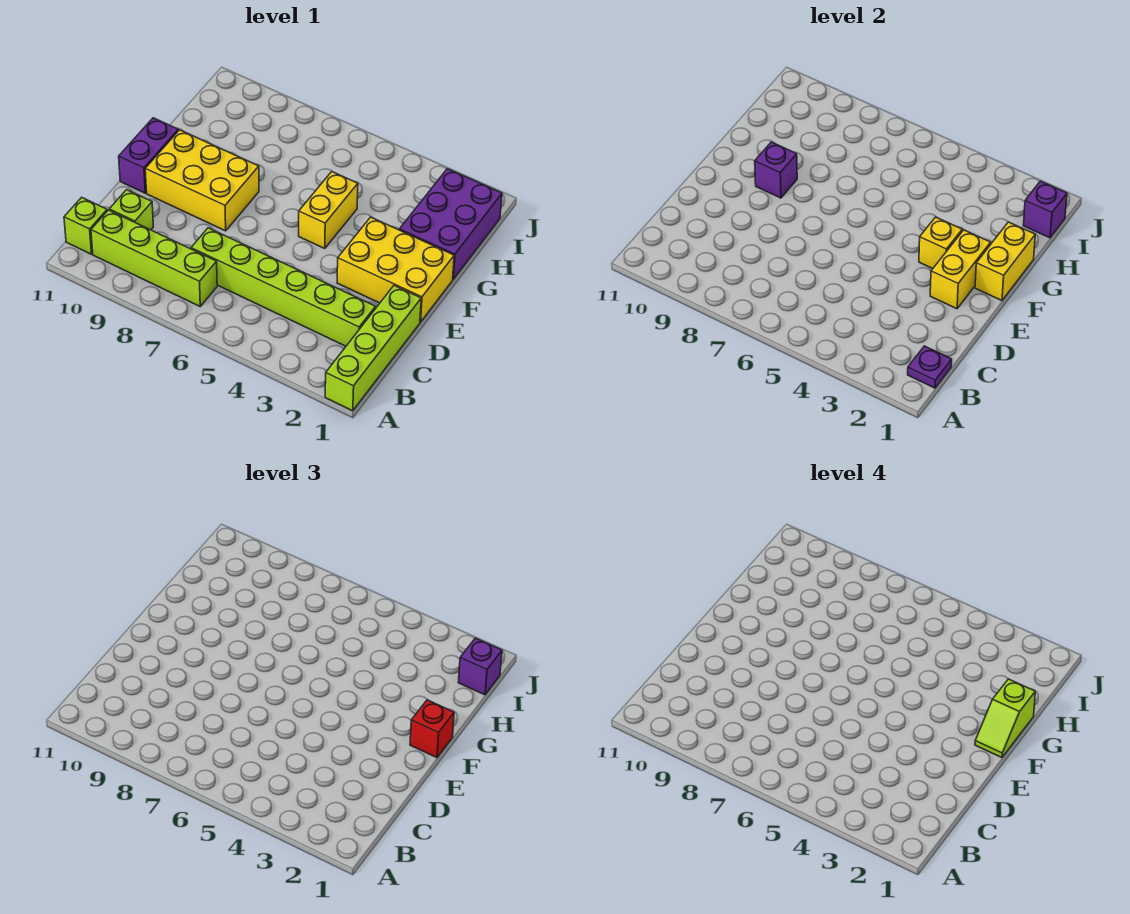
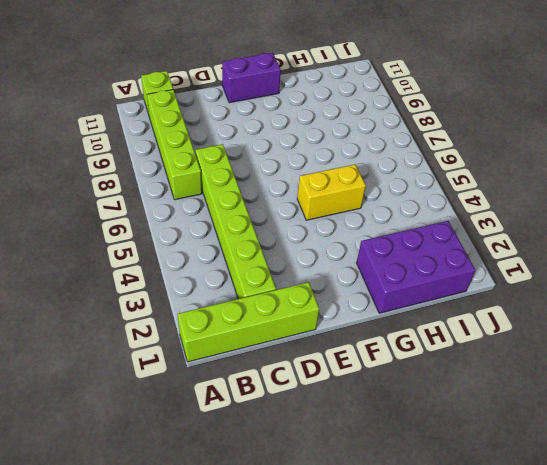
none -> lime 1x1 brick [109,190,153,230]
none -> yellow 2x3 brick [337,217,454,322]
none -> yellow 2x3 brick [145,130,259,231]

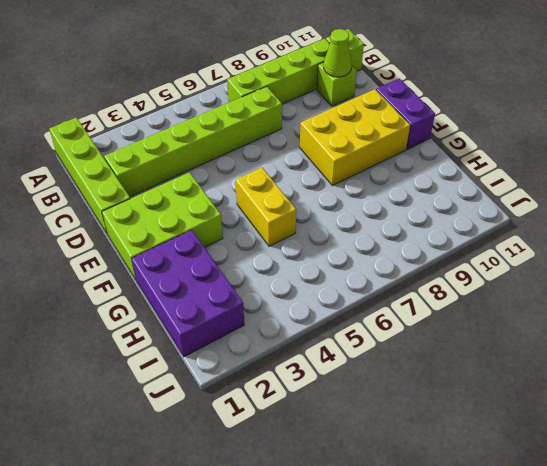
lime 1x1 cone [324,29,352,77] -> none
lime 2x3 brick [102,172,223,280] -> yellow 2x3 brick [337,217,454,322]
none -> purple 1x1 plate [908,346,952,388]
none -> yellow 1x2 brick [930,230,991,309]
none -> yellow 1x2 brick [975,222,1035,301]

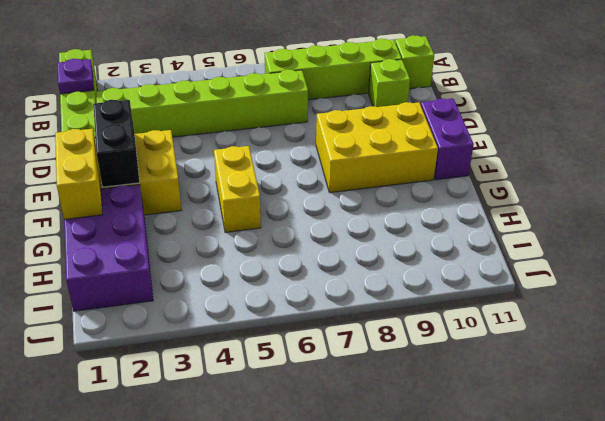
black 1x2 brick [93,100,140,187] -> yellow 1x2 brick [930,230,991,309]
none -> yellow 1x1 brick [919,217,962,269]
none -> purple 1x1 brick [755,142,797,198]
none -> purple 1x1 brick [1023,181,1067,238]

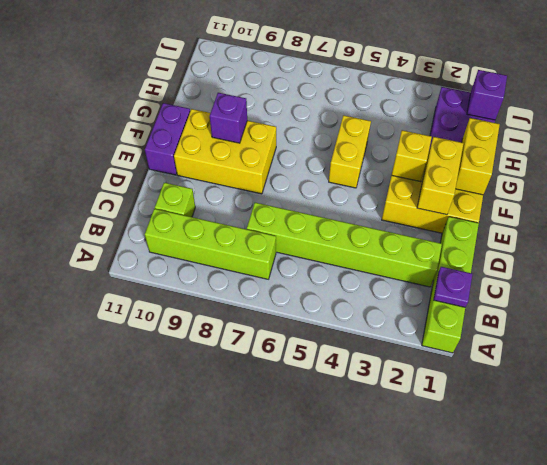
none -> lime 1x1 brick [64,197,107,254]
none -> red 1x1 brick [410,700,454,758]
none -> purple 1x1 brick [458,638,502,695]

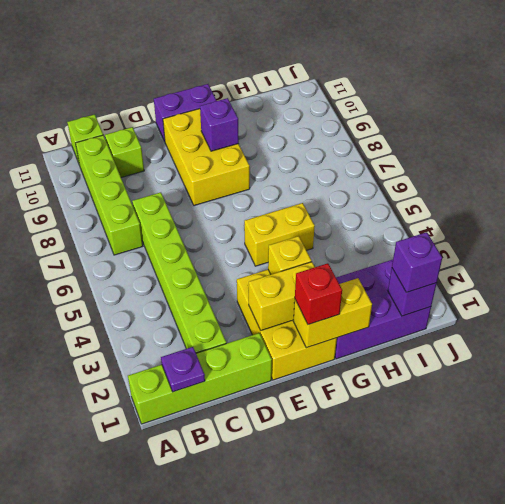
none -> lime 1x2 slope [975,679,1035,758]

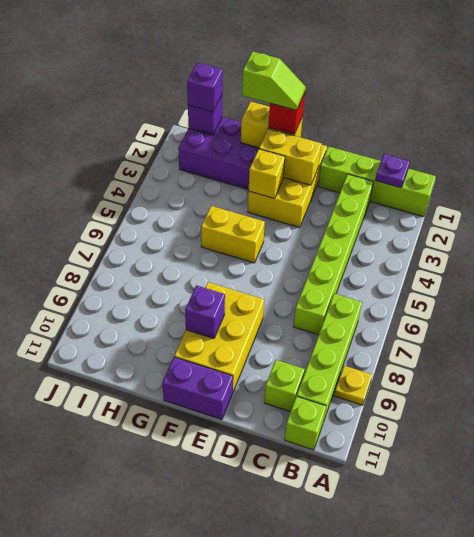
yellow 1x1 plate [334,366,372,405] -> none

